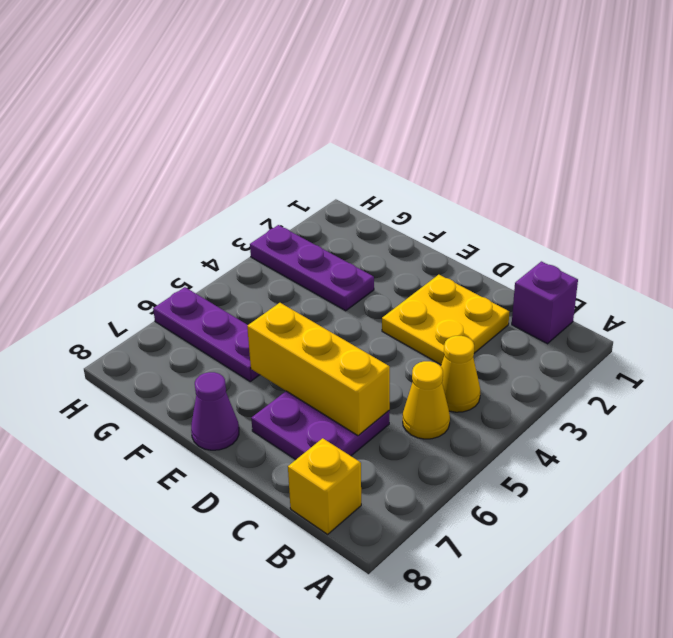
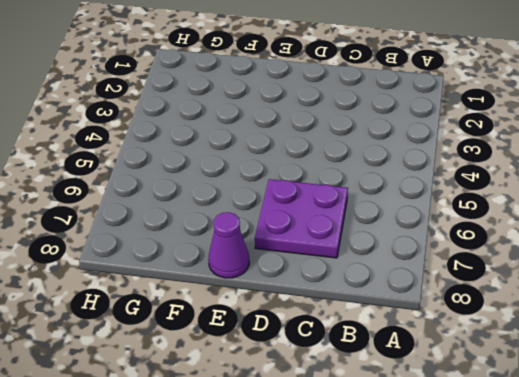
none -> purple 1x1 brick [512,261,578,344]
none -> yellow 1x1 cone [441,336,480,412]

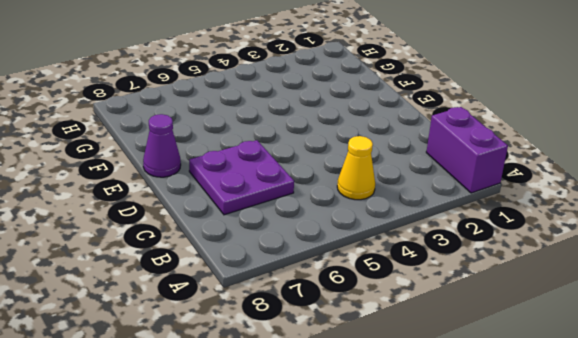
purple 1x2 brick [426,107,508,193] -> purple 1x1 brick [512,261,578,344]
none -> yellow 1x1 cone [403,361,450,439]
none -> yellow 1x1 brick [288,438,361,534]

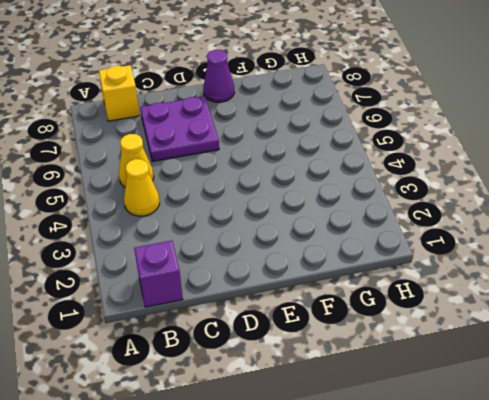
none -> yellow 2x2 plate [382,275,509,365]
none -> purple 1x3 plate [250,225,374,311]

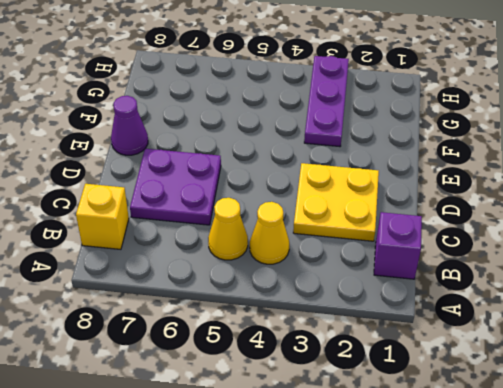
none -> purple 1x3 plate [153,287,260,382]
none -> yellow 1x3 brick [247,303,390,436]

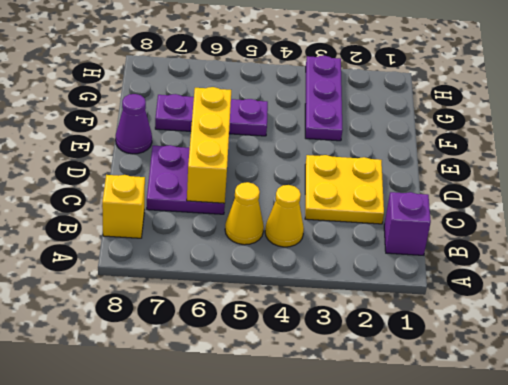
purple 1x3 plate [155,94,268,136] -> purple 1x3 plate turned to [153,287,260,382]

